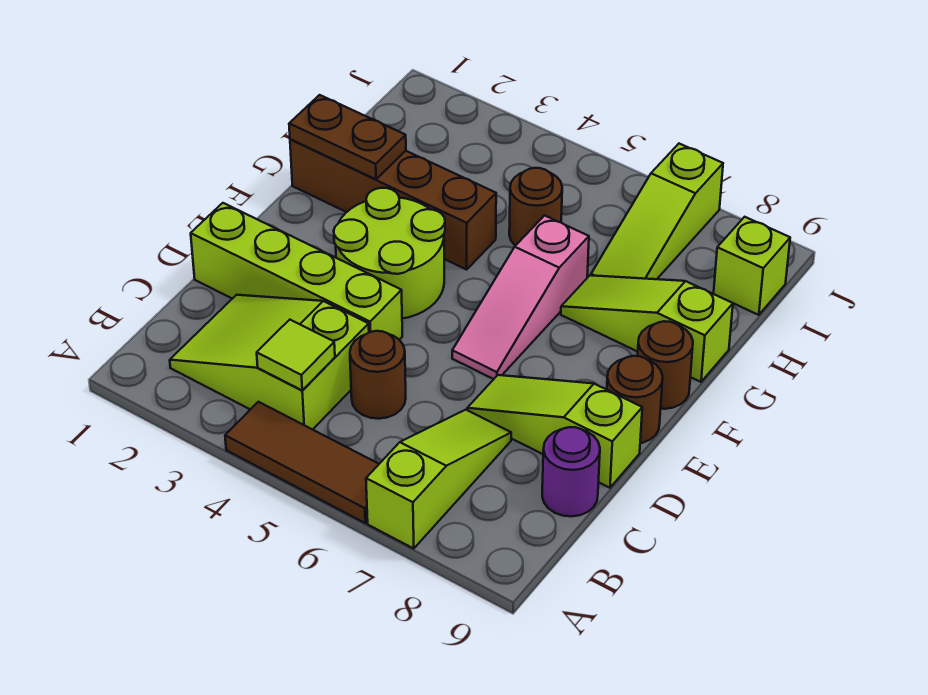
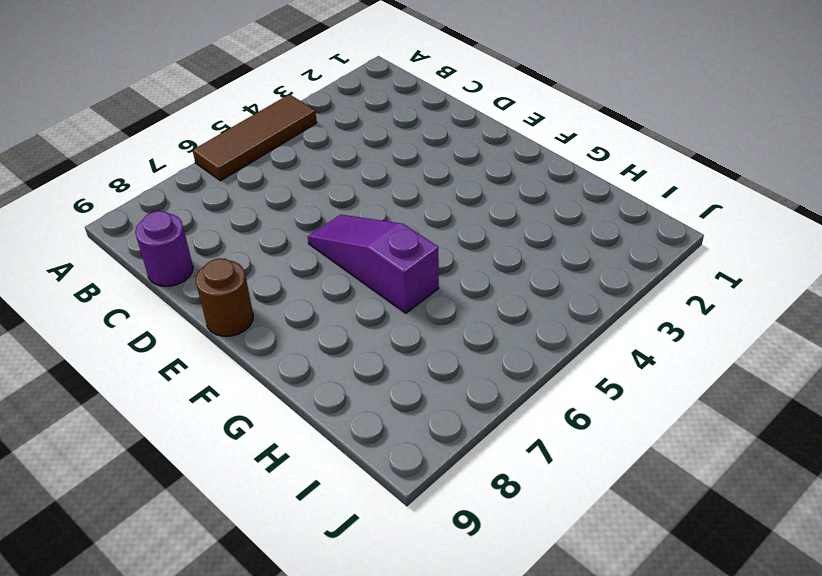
purple 1x3 slope [308,215,439,313] -> pink 1x3 slope [452,215,589,379]
none -> lime 1x3 slope [366,410,511,548]
none -> lime 2x3 slope [170,295,369,430]
none -> brown 1x1 round brick [350,331,406,419]

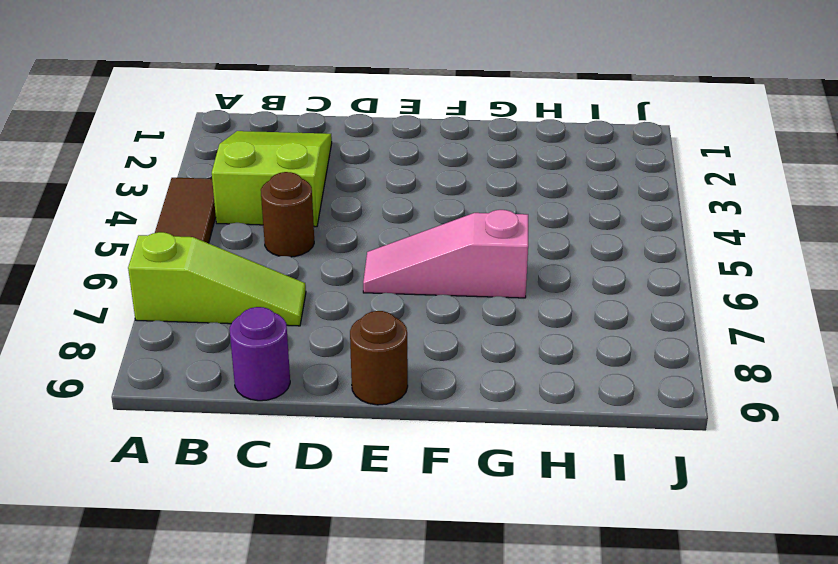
none -> lime 1x4 brick [191,203,402,340]
none -> lime 1x3 slope [467,375,642,488]
none -> lime 2x2 round brick [334,188,445,319]

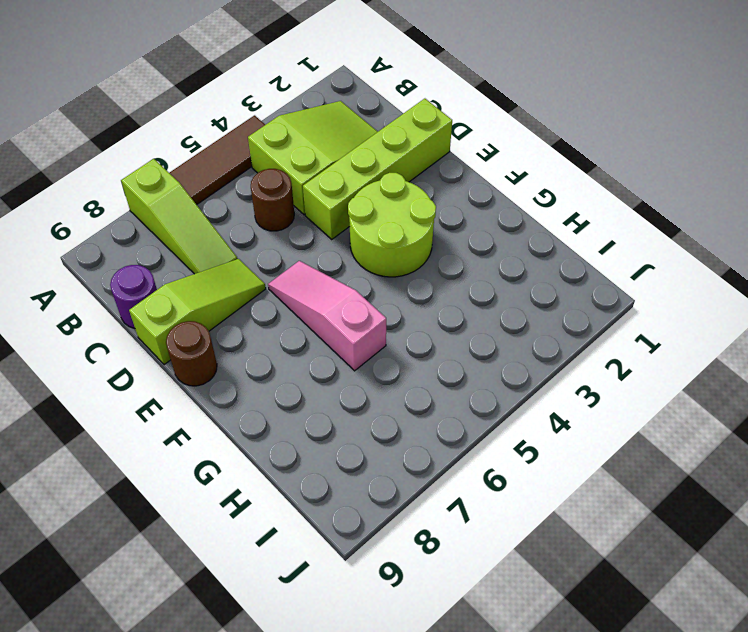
none -> brown 1x1 round brick [638,321,693,409]
none -> brown 1x4 brick [290,139,496,270]
none -> lime 1x3 slope [561,275,733,382]

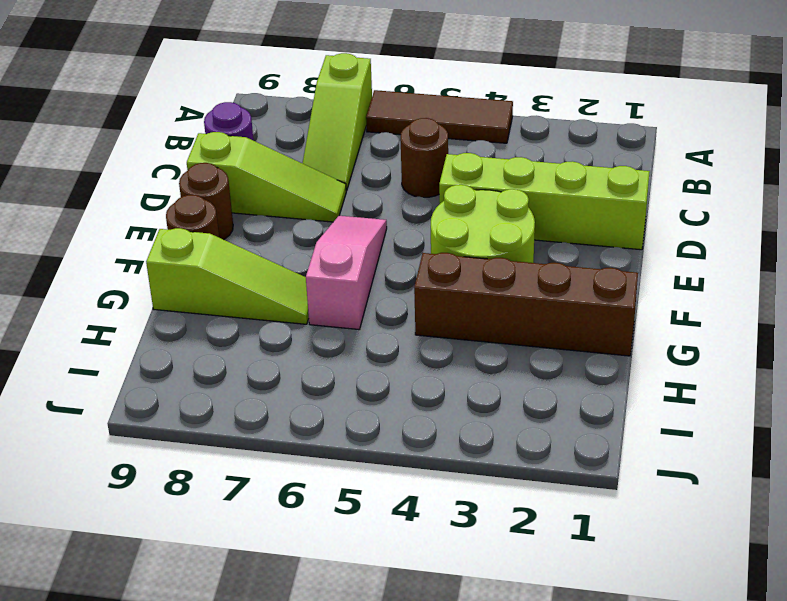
none -> lime 2x3 slope [170,295,369,430]
none -> brown 1x1 round brick [509,168,562,246]
none -> lime 1x3 slope [591,144,723,279]

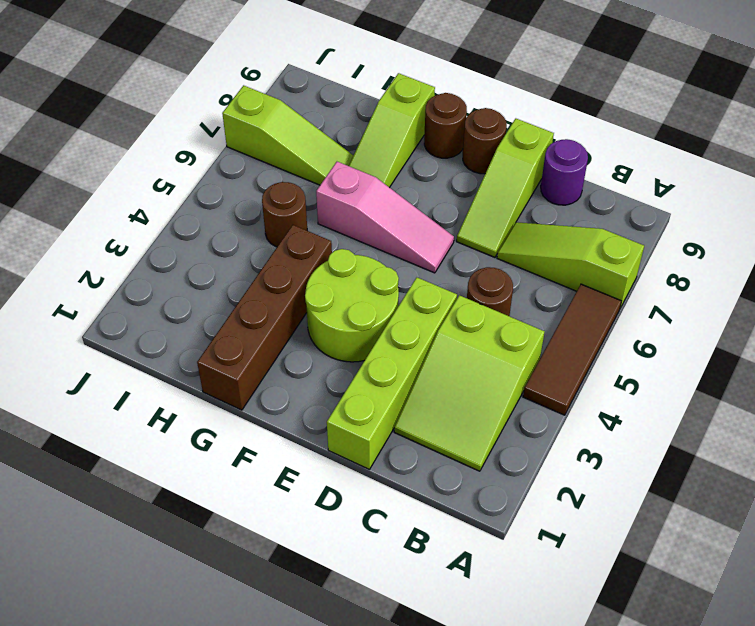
none -> lime 1x1 brick [714,217,790,315]
none -> lime 1x1 tile [257,320,335,390]
none -> brown 1x2 plate [289,95,406,180]

